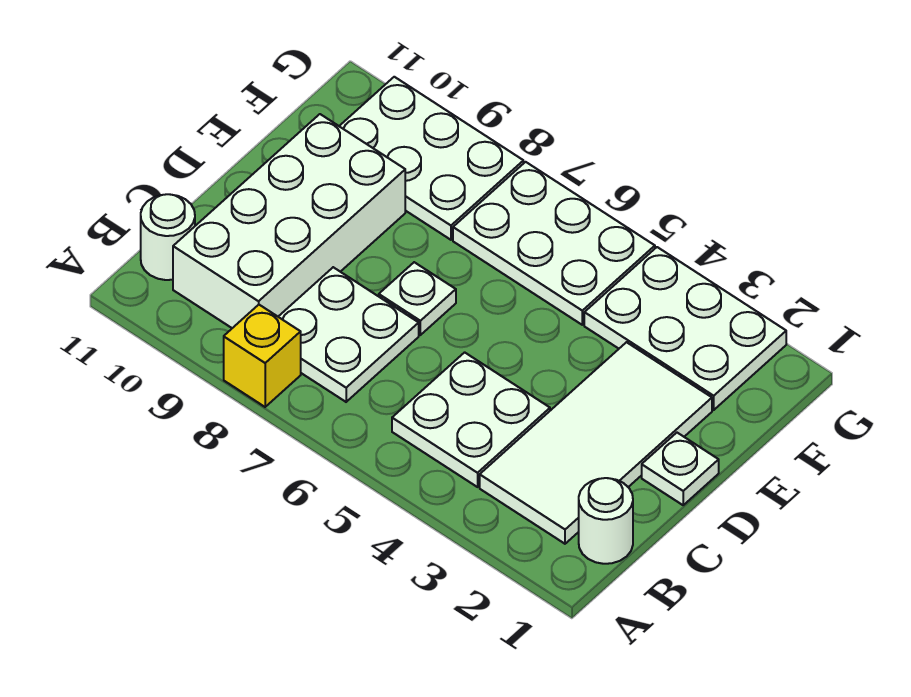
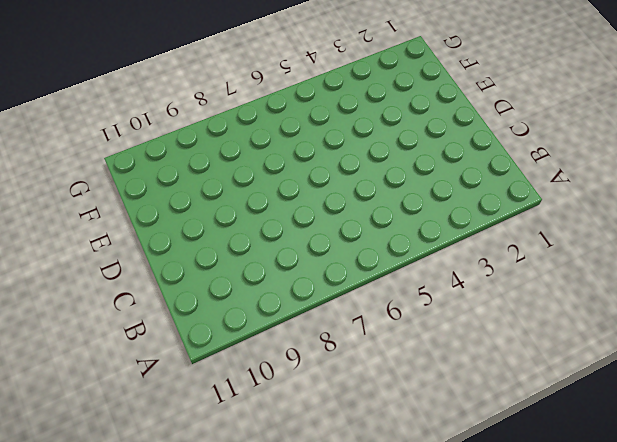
none -> yellow 1x1 brick [224,305,301,407]
none -> white 1x1 round brick [579,478,633,564]
none -> white 2x4 tile [480,342,712,544]

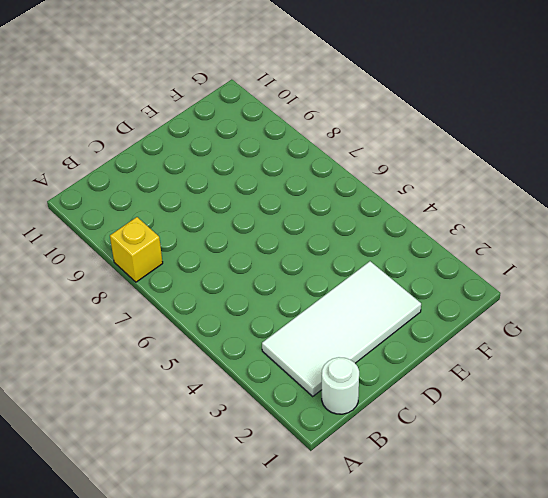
none -> white 2x2 plate [392,352,550,487]
none -> white 2x2 plate [278,267,419,402]
none -> white 2x4 brick [173,114,405,328]

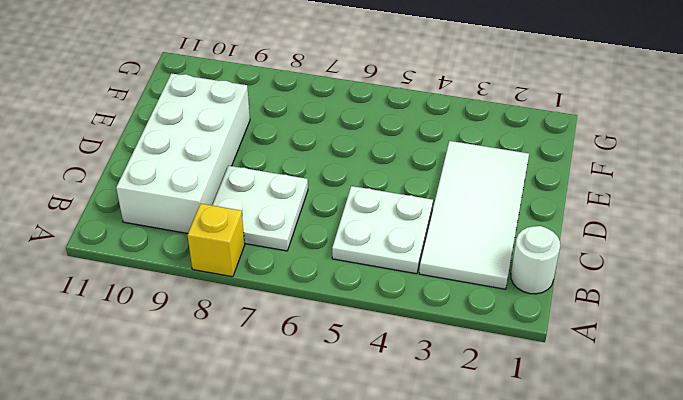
none -> white 1x1 round brick [141,194,195,280]
none -> white 1x1 plate [642,433,719,505]
none -> white 1x1 plate [379,262,456,335]

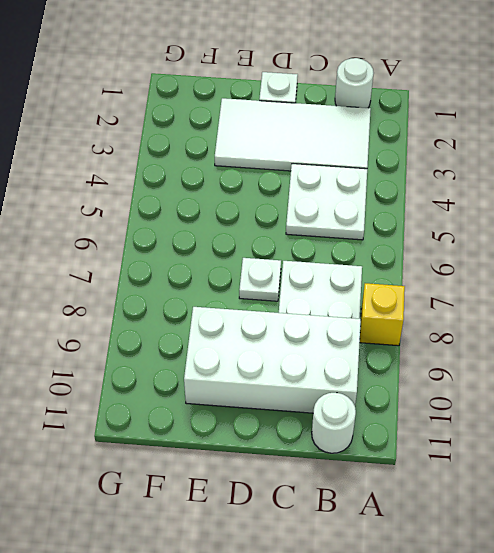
none -> white 2x3 plate [584,247,786,410]
none -> white 2x3 plate [453,162,655,325]
none -> white 2x3 plate [339,77,523,240]

